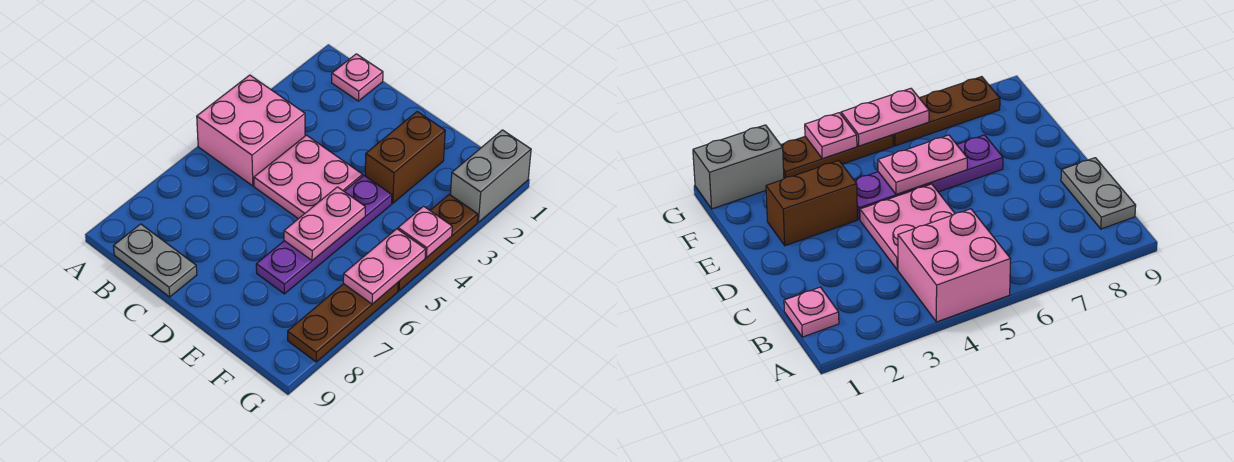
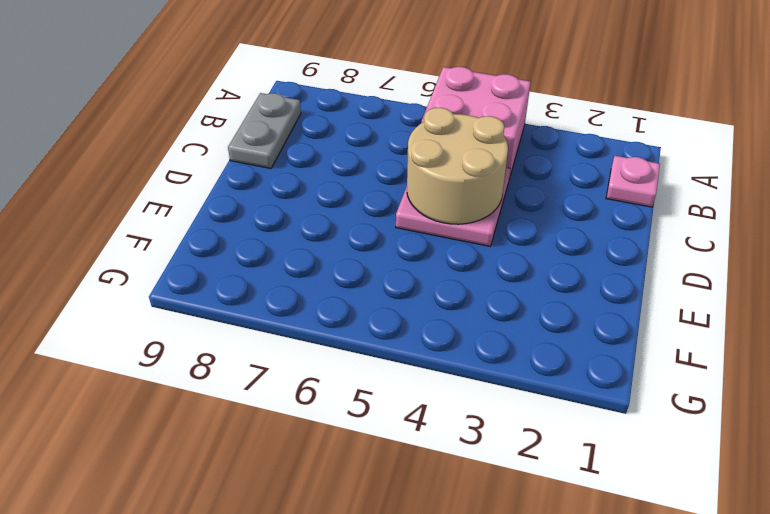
tan 2x2 round brick [407,108,508,224] -> none
none -> brown 1x2 brick [365,112,445,203]
none -> purple 1x4 plate [256,176,392,294]
none -> grey 1x2 brick [450,130,531,222]

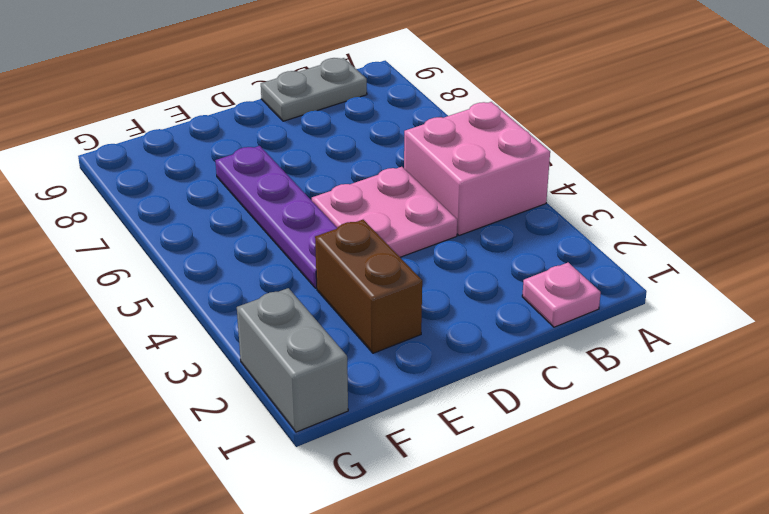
none -> brown 1x3 plate [398,194,478,291]
none -> brown 1x3 plate [288,283,398,362]
none -> pink 1x2 plate [284,187,365,261]

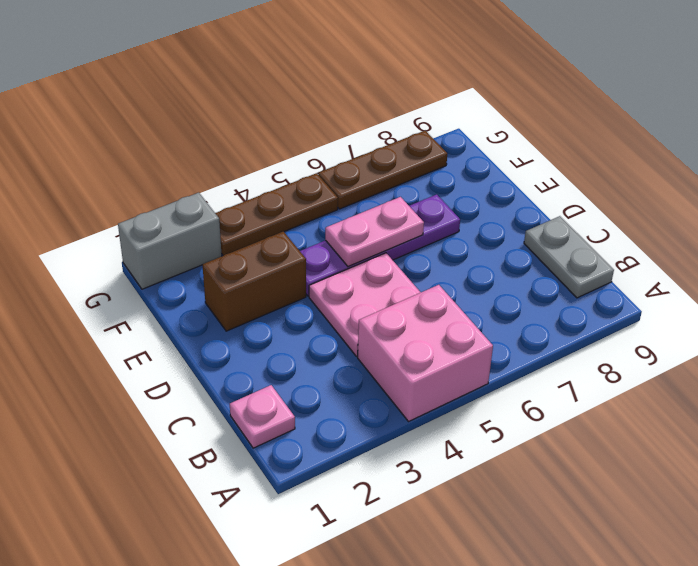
none -> pink 1x1 plate [398,206,452,258]
none -> pink 1x2 plate [343,229,426,304]

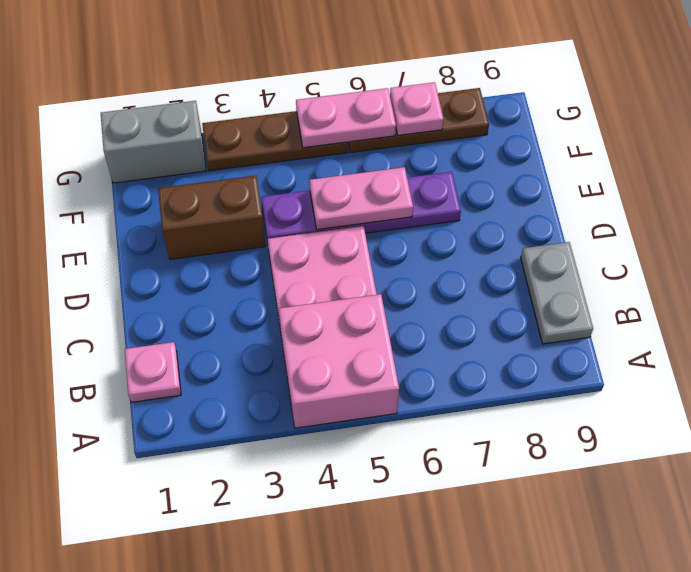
pink 1x1 plate [390,82,444,136] -> pink 1x1 plate moved to [398,206,452,258]

